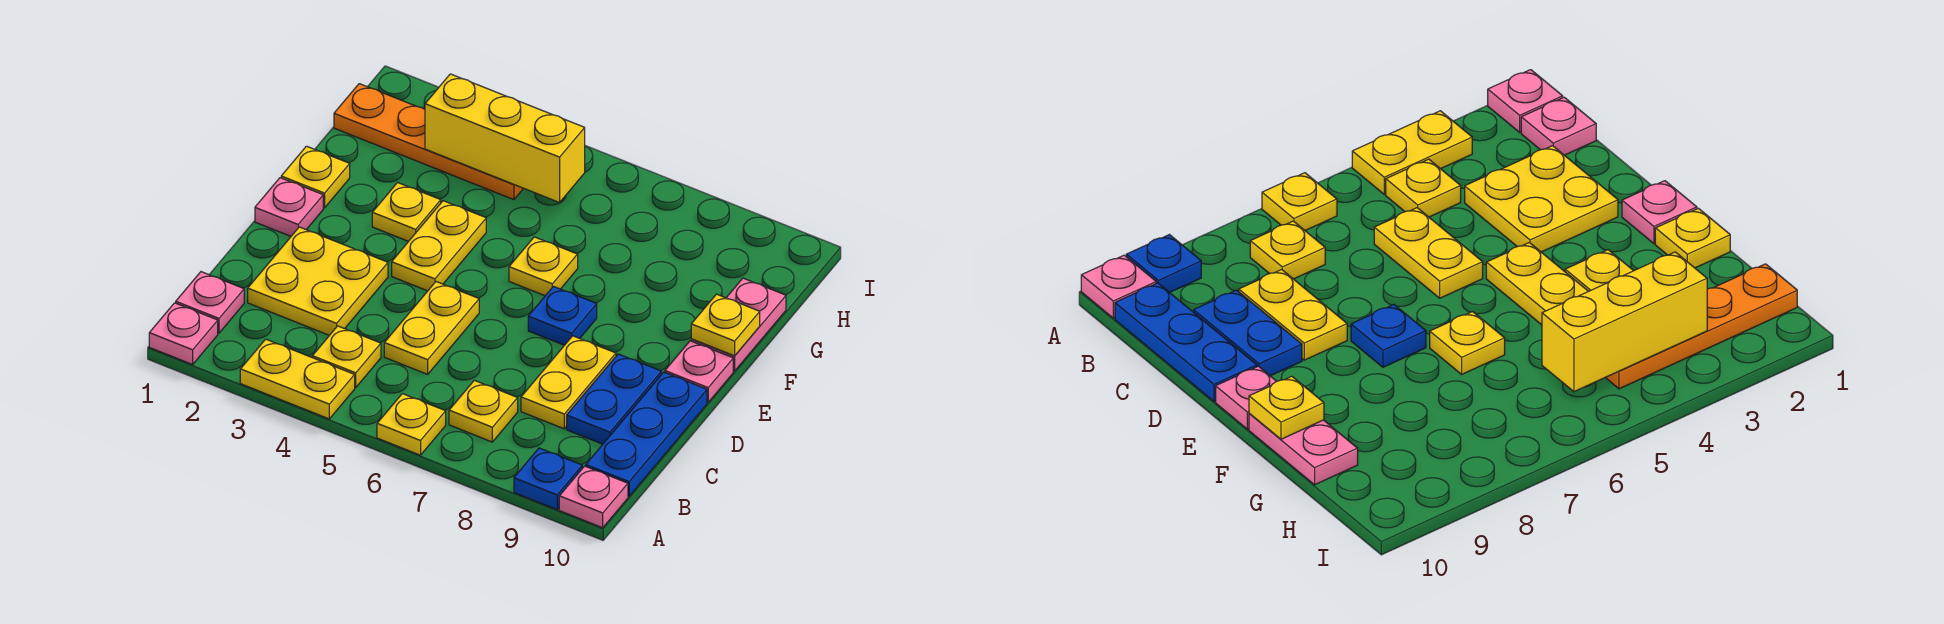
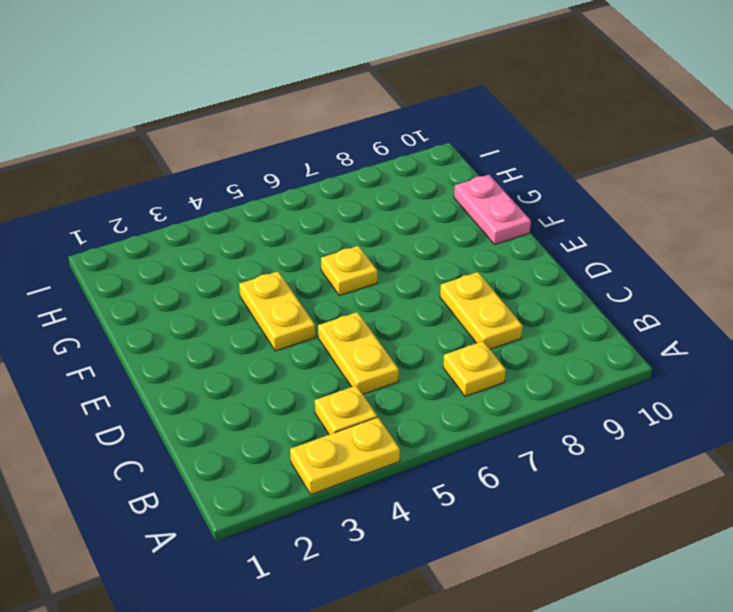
none -> pink 1x1 plate [149,303,218,365]
none -> yellow 1x1 plate [377,394,446,455]
none -> blue 1x1 plate [514,448,582,510]

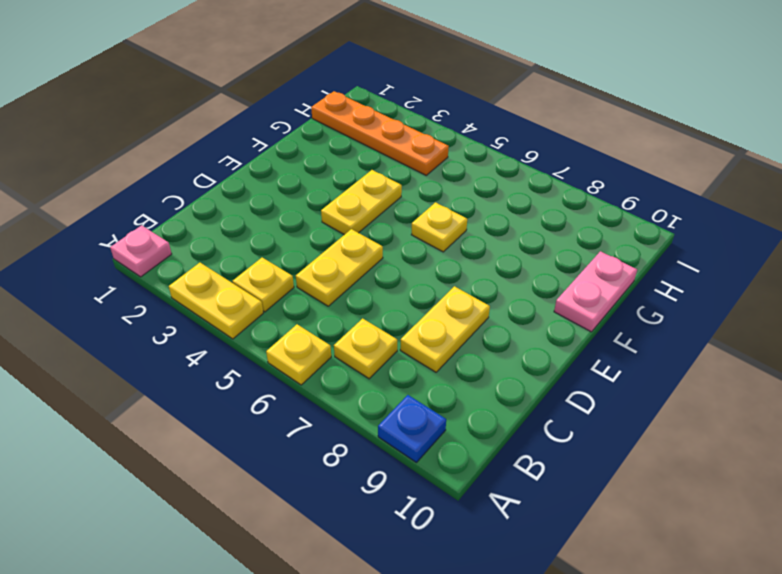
none -> pink 1x1 plate [559,466,628,528]
none -> pink 1x1 plate [176,272,244,333]
none -> blue 1x3 plate [586,372,707,496]

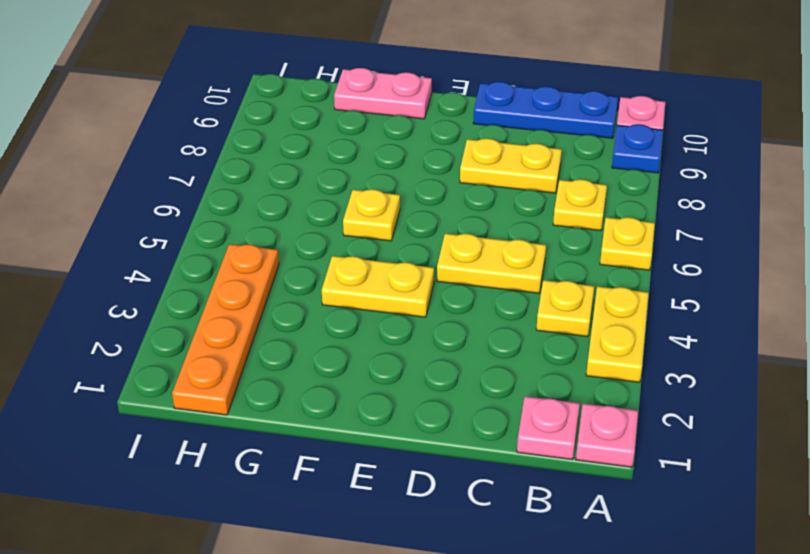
none -> yellow 2x2 plate [248,227,388,335]
none -> blue 1x2 plate [567,354,661,444]
none -> pink 1x1 plate [255,178,323,236]

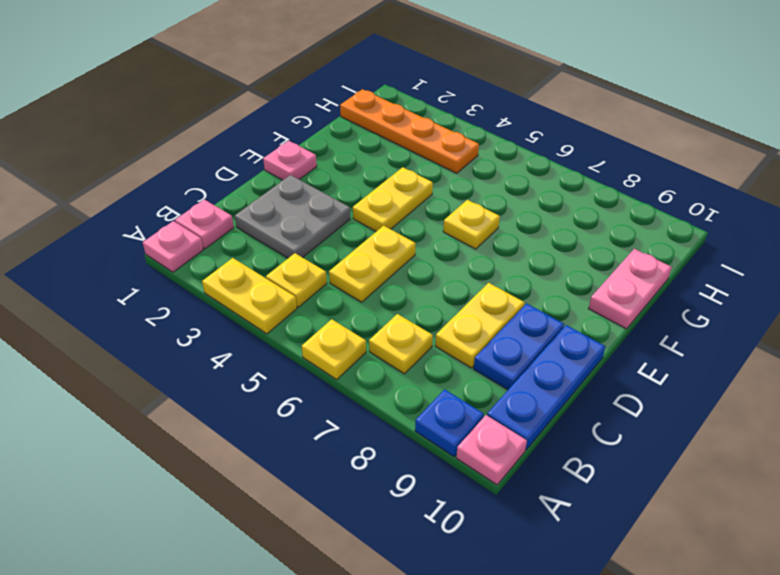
grey 2x2 plate [235,175,350,258] -> yellow 2x2 plate [248,227,388,335]
none -> blue 1x1 plate [528,286,597,345]
none -> pink 1x1 plate [665,341,733,402]
none -> yellow 1x1 plate [281,146,350,208]

